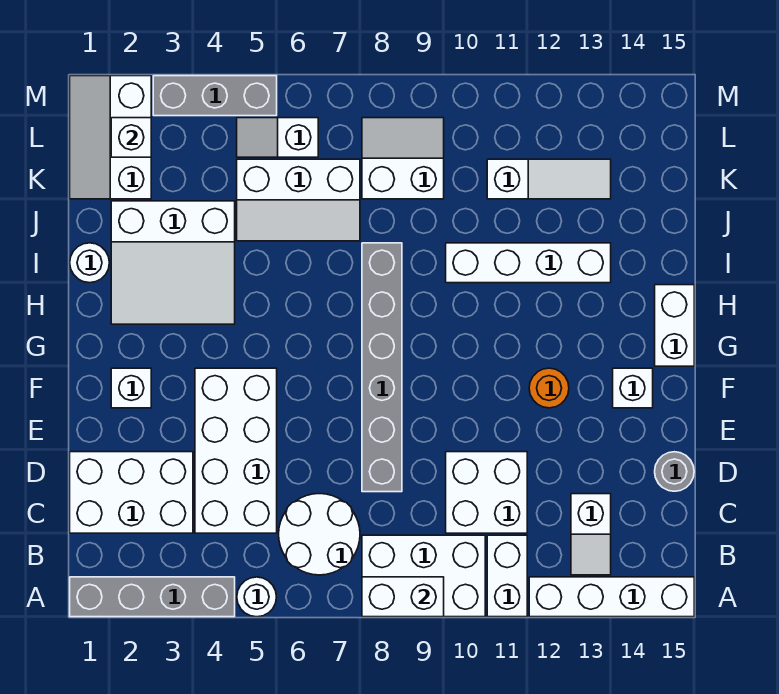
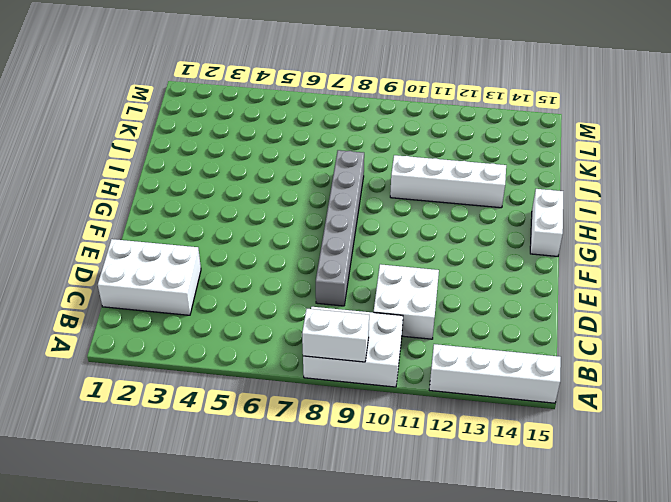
none -> grey 1x4 brick [70,577,235,617]
none -> white 1x1 round brick [237,577,276,617]
none -> white 1x2 brick [487,535,527,617]

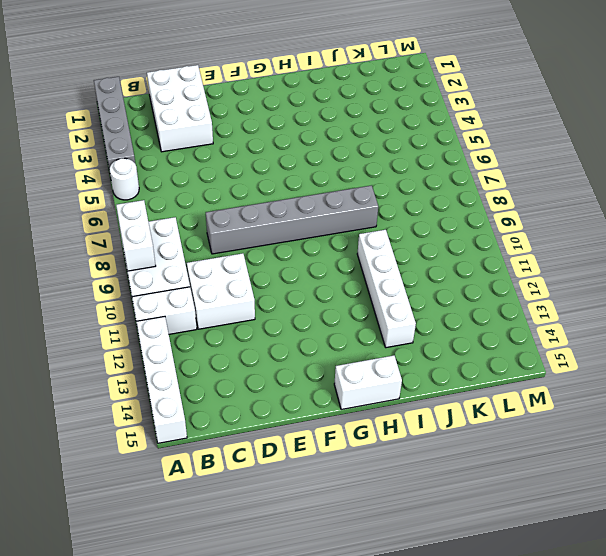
none -> white 2x2 round brick [279,494,360,575]
none -> white 1x2 slope [571,494,611,575]
none -> white 2x4 brick [195,368,277,533]

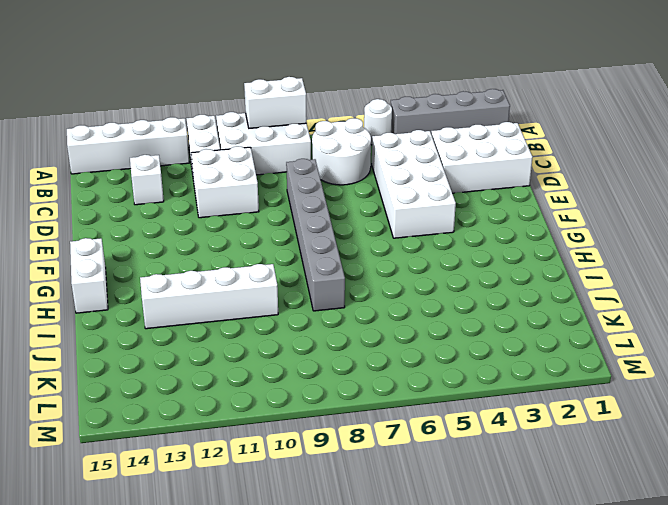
none -> grey 1x1 round brick [655,452,694,491]
none -> white 1x1 brick [111,368,151,408]
none -> orange 1x1 round brick [529,368,569,408]

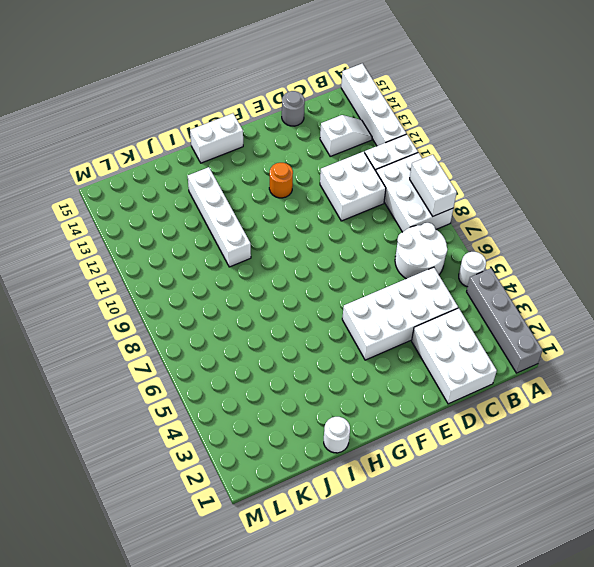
none -> grey 1x6 brick [362,243,402,492]
none -> white 1x1 brick [111,368,151,408]
none -> white 1x1 brick [613,368,653,408]

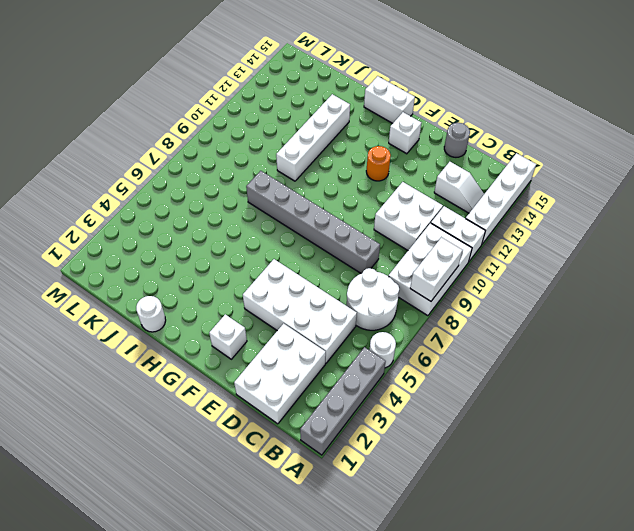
none -> white 3x3 slope [111,201,235,324]
none -> white 2x3 slope [237,159,360,241]
none -> white 2x3 slope [70,76,151,199]

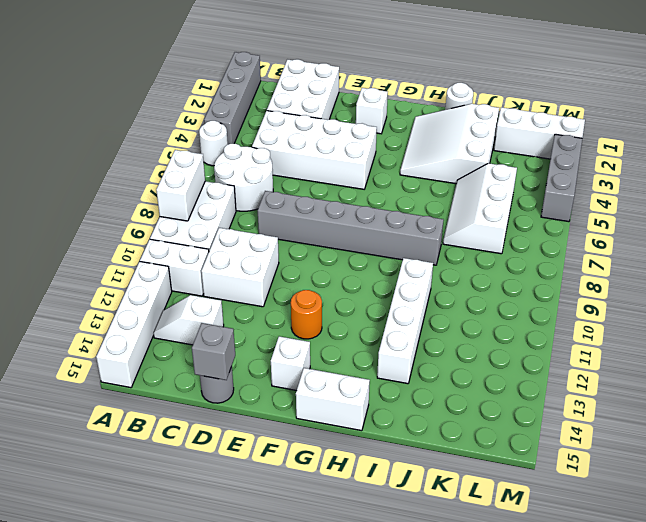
grey 1x1 brick [192,323,235,380] -> none
none -> white 2x2 slope [362,118,444,199]
none -> white 1x3 slope [487,159,611,199]
none -> white 1x2 slope [237,118,318,157]

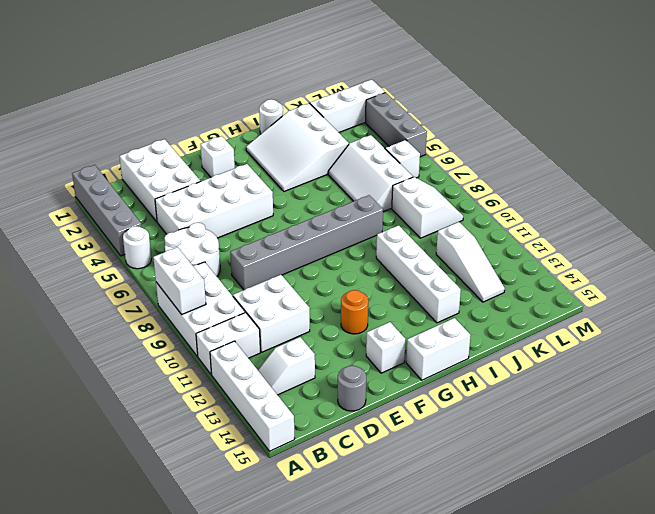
none -> white 1x1 brick [111,118,151,157]

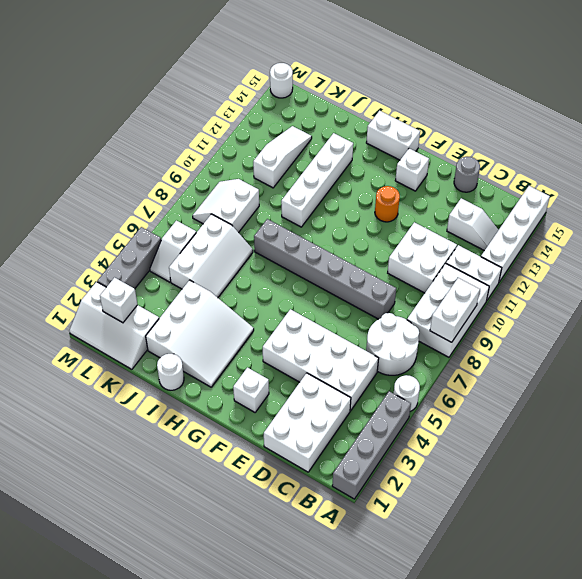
white 1x1 round brick [270,63,293,98] -> none

